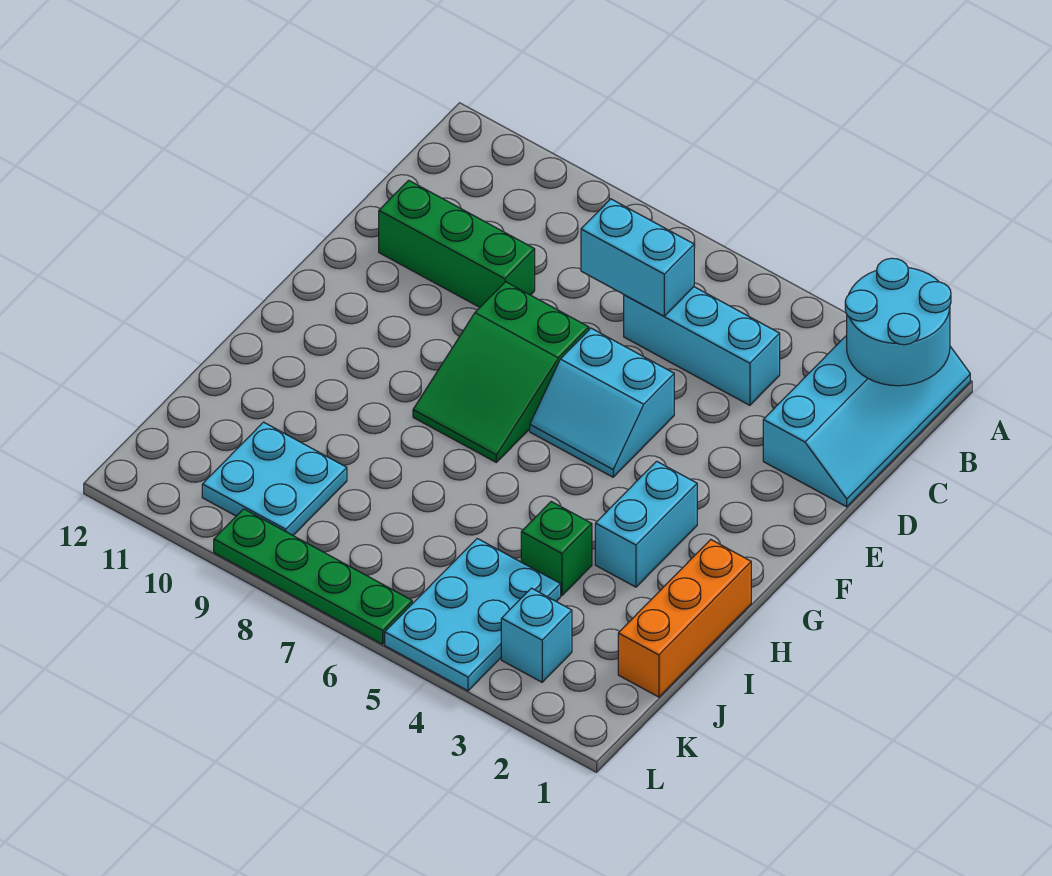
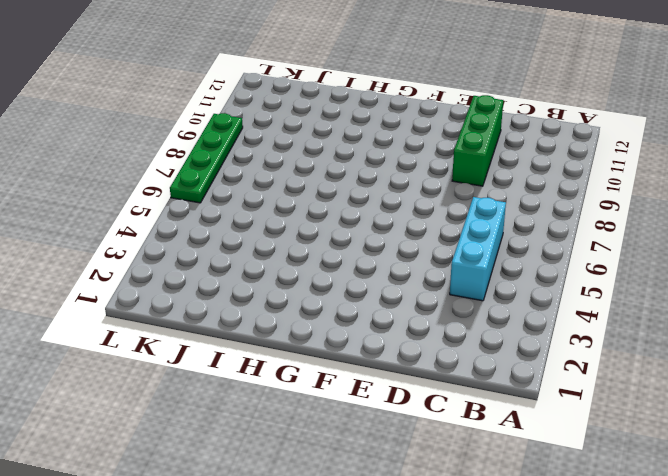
none -> cyan 2x4 slope [763,335,970,507]
none -> cyan 2x2 slope [530,328,674,477]
none -> green 2x3 slope [413,282,589,462]

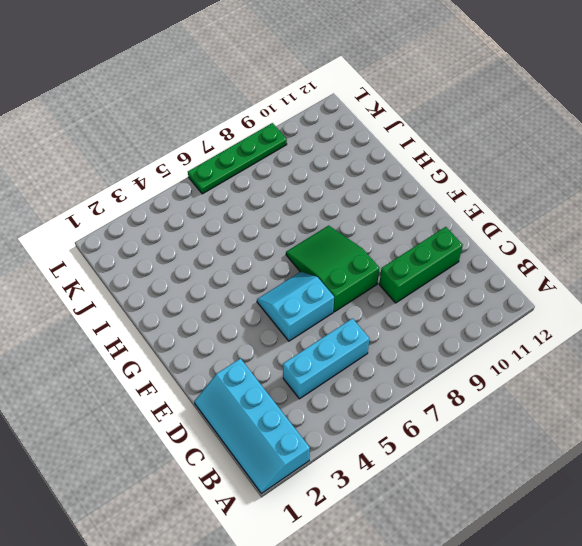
none -> cyan 1x2 brick [595,461,697,587]
none -> orange 1x3 brick [618,540,751,697]
none -> green 1x1 brick [521,502,592,596]

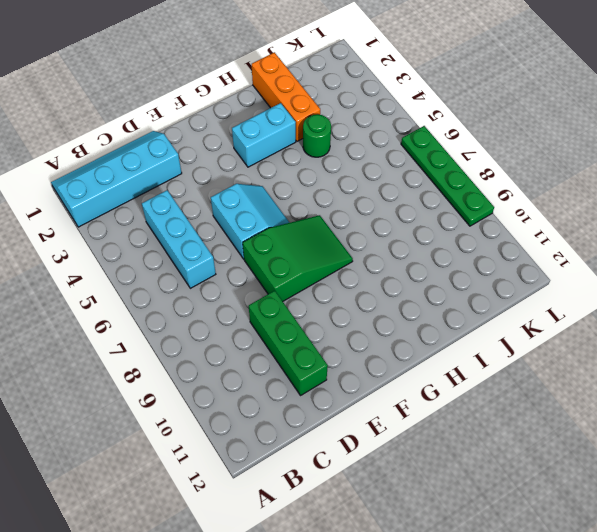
orange 1x3 brick [252,52,320,141] -> orange 1x3 brick turned to [618,540,751,697]
green 1x1 round brick [303,114,331,157] -> green 1x1 brick [521,502,592,596]
none -> cyan 2x3 plate [385,538,561,691]
none -> cyan 2x2 plate [202,422,347,535]
none -> cyan 1x1 brick [501,588,572,682]

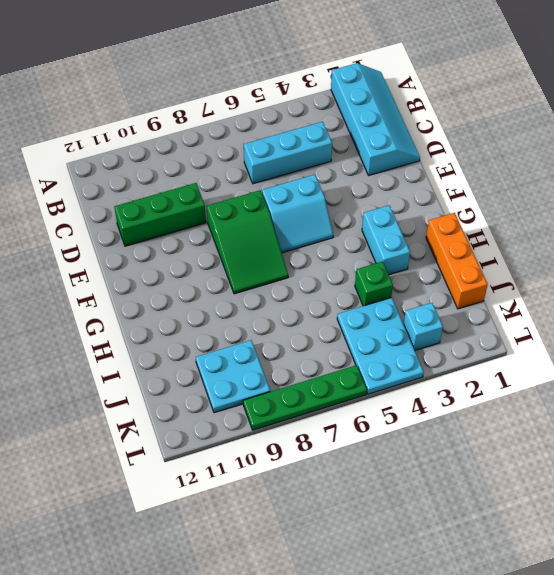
none -> cyan 2x2 round brick [845,258,951,386]
none -> cyan 1x2 brick [581,199,694,316]

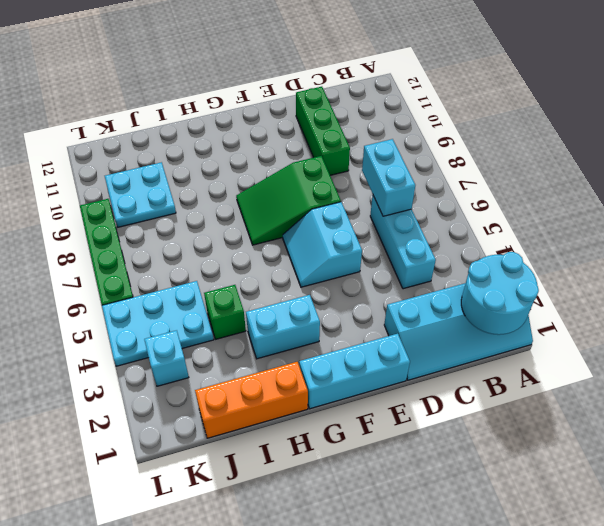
cyan 1x3 brick [299,334,410,409] -> none

